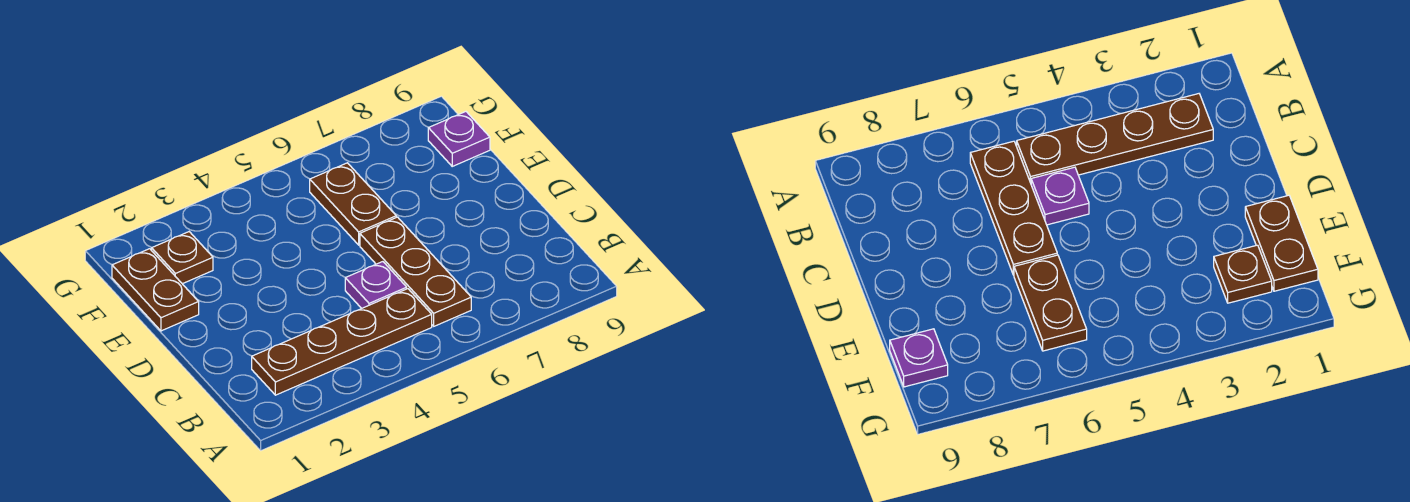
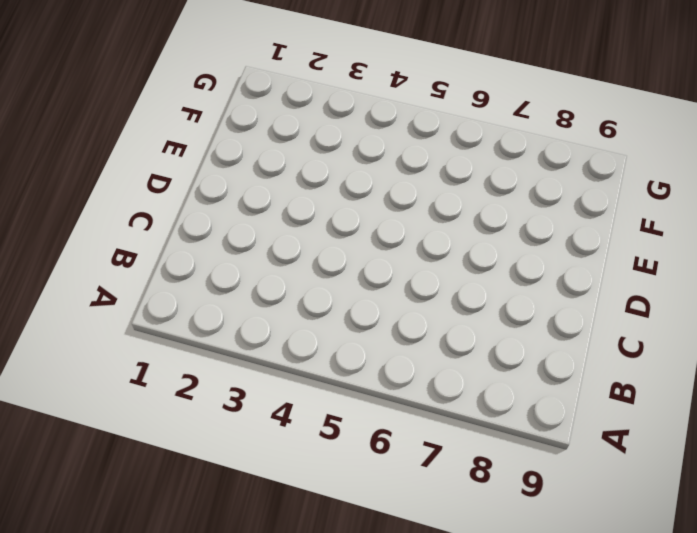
none -> brown 1x4 plate [252,289,432,395]
none -> brown 1x3 plate [360,217,471,326]

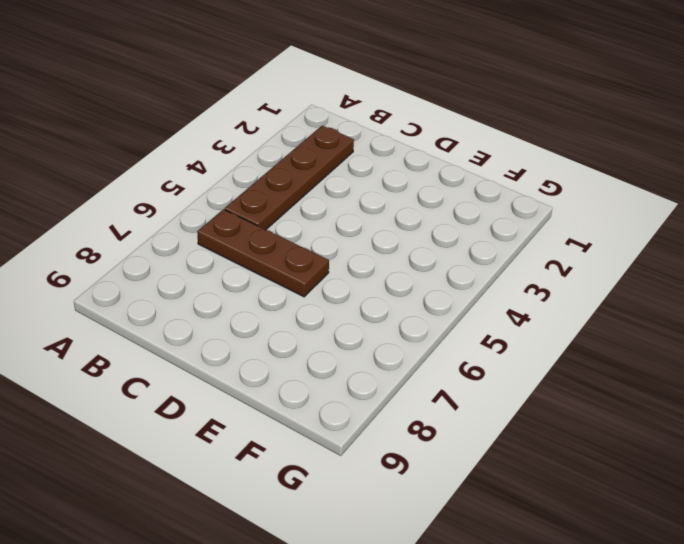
none -> purple 1x1 plate [345,262,407,308]
none -> brown 1x2 plate [112,249,199,331]

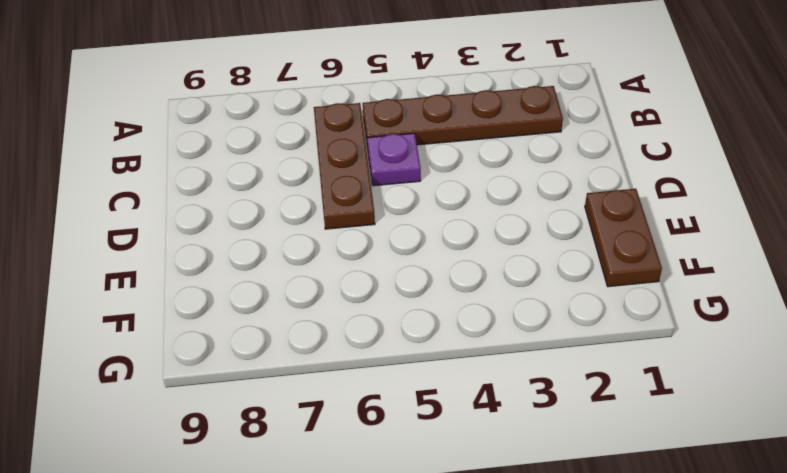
none -> brown 1x2 plate [310,163,396,245]
none -> brown 1x1 plate [152,232,213,284]

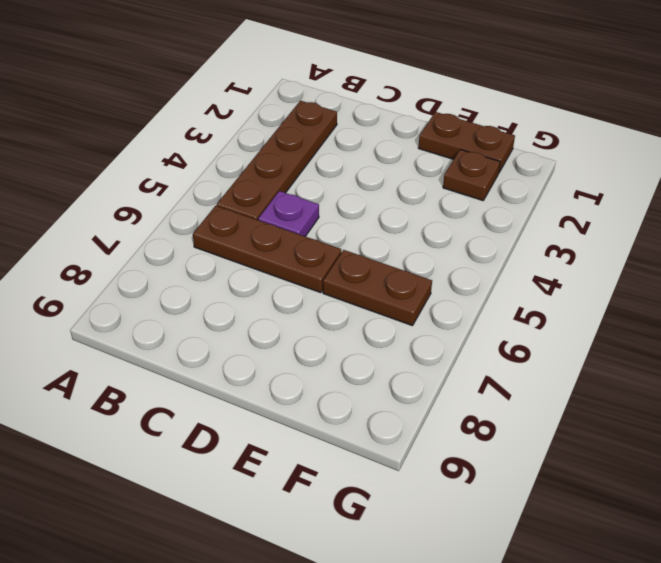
none -> purple 1x1 plate [428,112,490,166]

